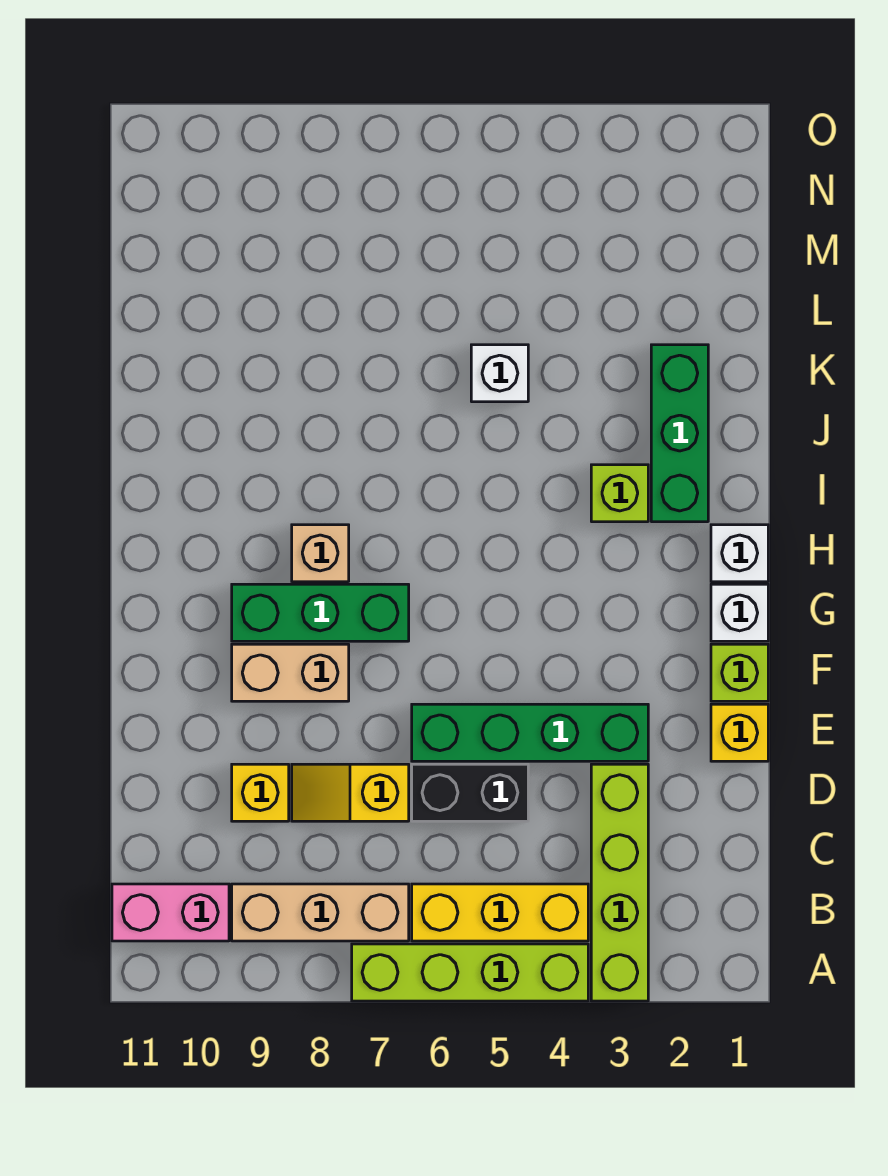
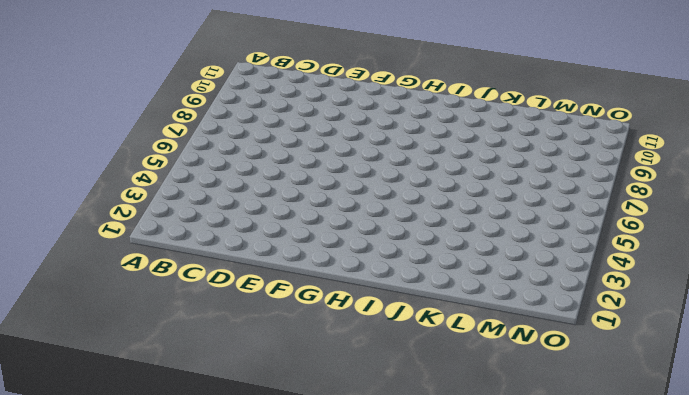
none -> lime 1x4 brick [591,764,648,1001]
none -> lime 1x4 brick [352,944,588,1001]
none -> yellow 1x3 brick [412,884,588,941]

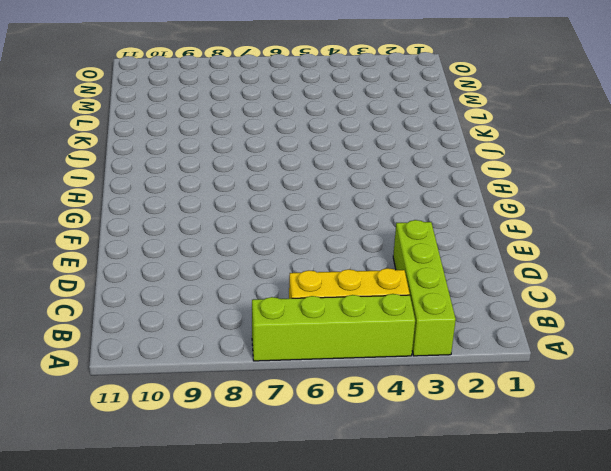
none -> tan 1x3 brick [232,884,409,941]
none -> pink 1x2 brick [112,884,229,941]
none -> black 1x2 brick [412,764,528,821]

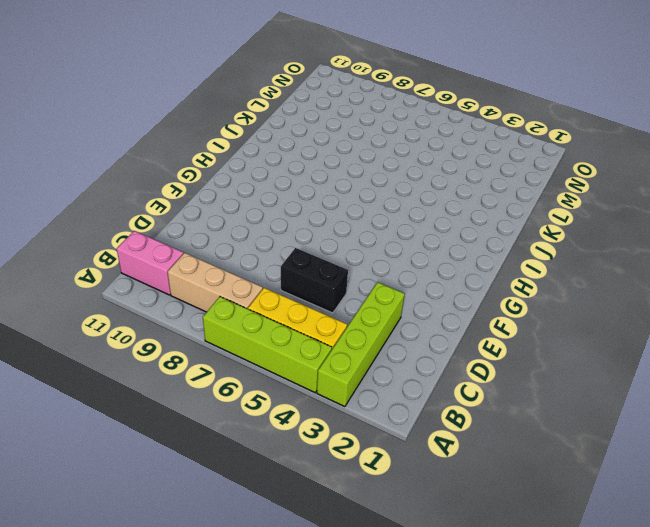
none -> yellow 1x2 slope [292,764,409,821]
none -> yellow 1x1 brick [232,764,289,821]
none -> yellow 1x1 brick [711,704,768,761]

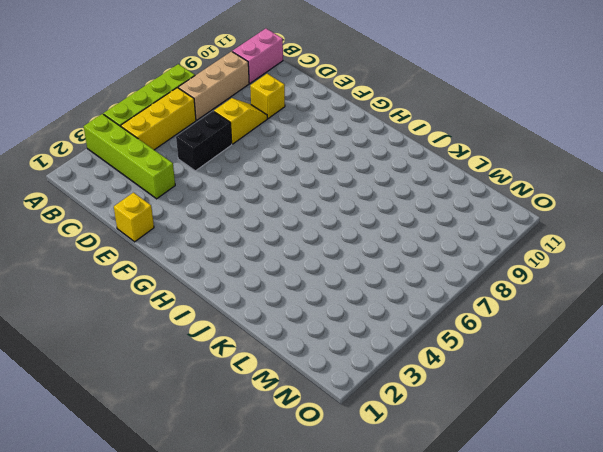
none -> green 1x4 brick [412,704,648,761]
none -> lime 1x1 brick [711,644,768,701]
none -> tan 1x2 brick [232,644,349,701]

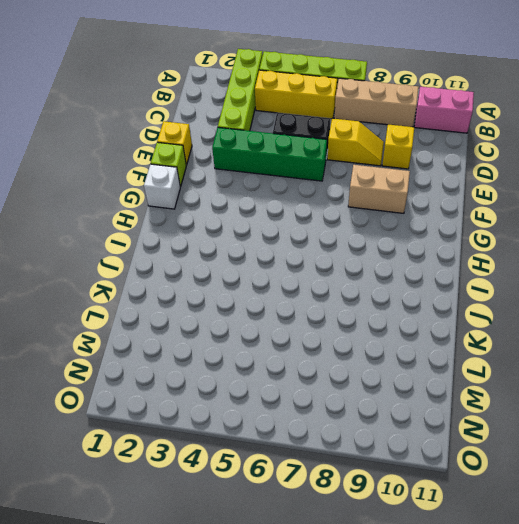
none -> green 1x3 brick [232,584,409,641]
none -> white 1x1 brick [711,525,768,582]
none -> tan 1x1 brick [292,525,349,582]

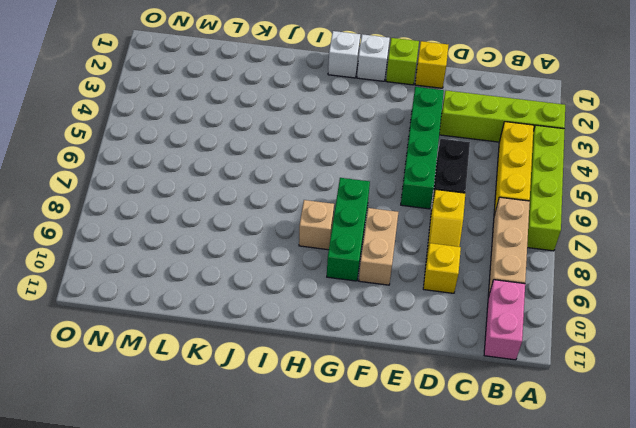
none -> green 1x3 brick [651,345,708,522]
none -> lime 1x1 brick [591,465,648,522]
none -> white 1x1 brick [471,345,528,402]

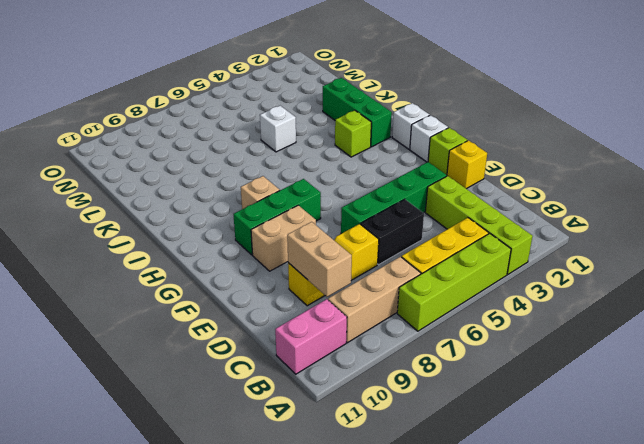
tan 1x2 brick [287,222,352,297] -> none

